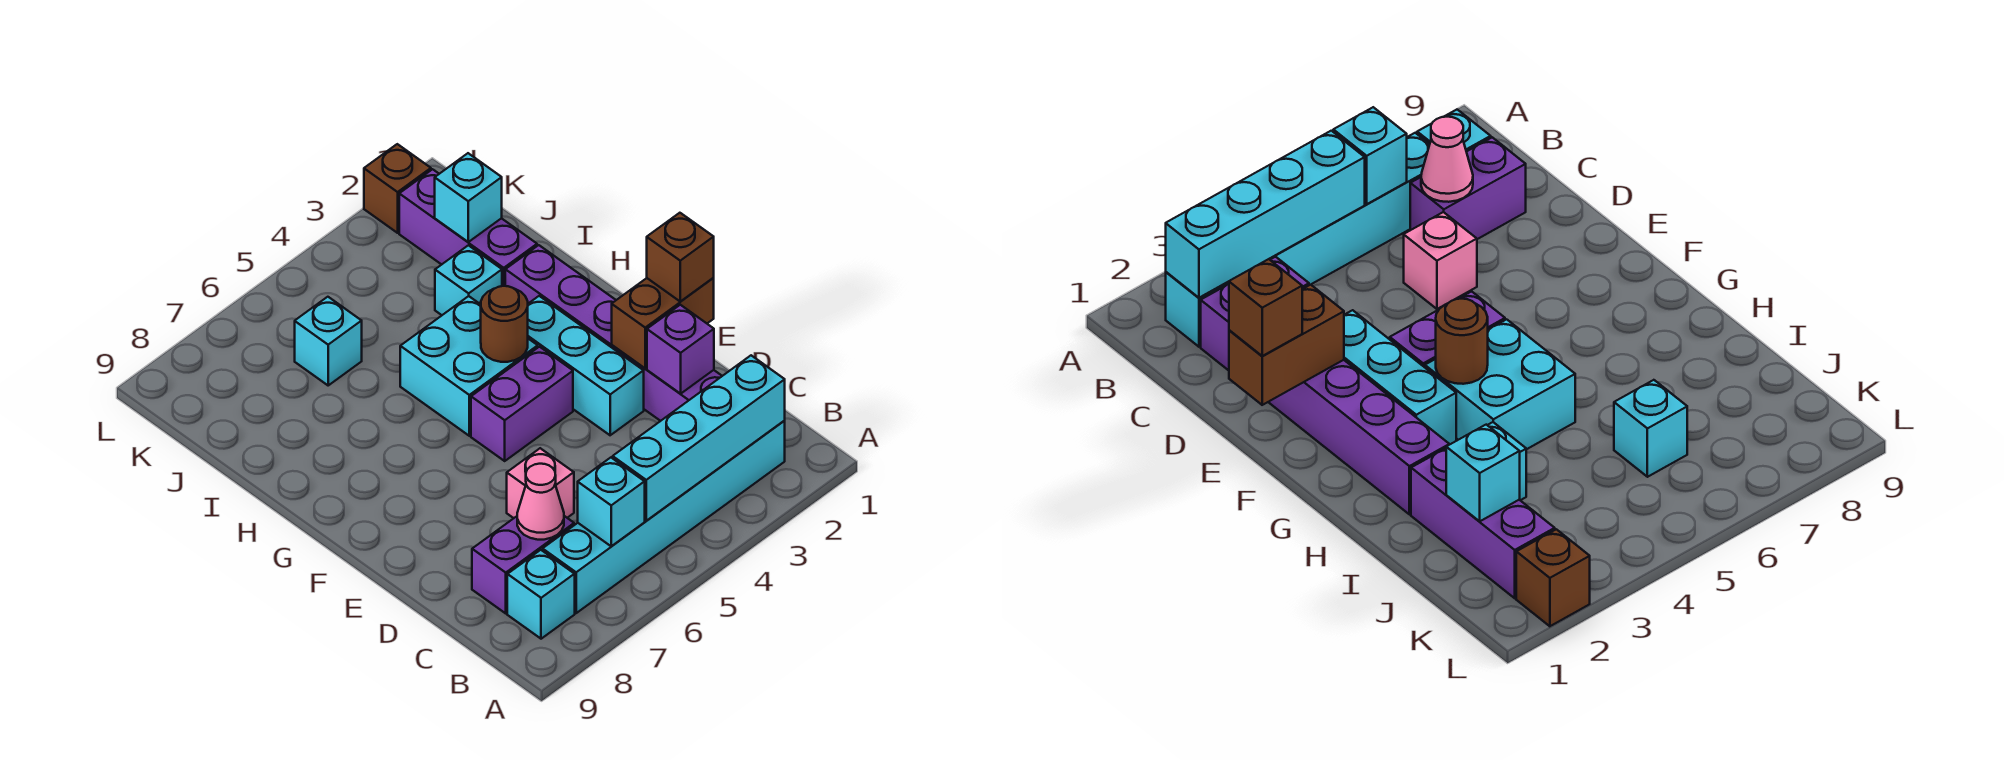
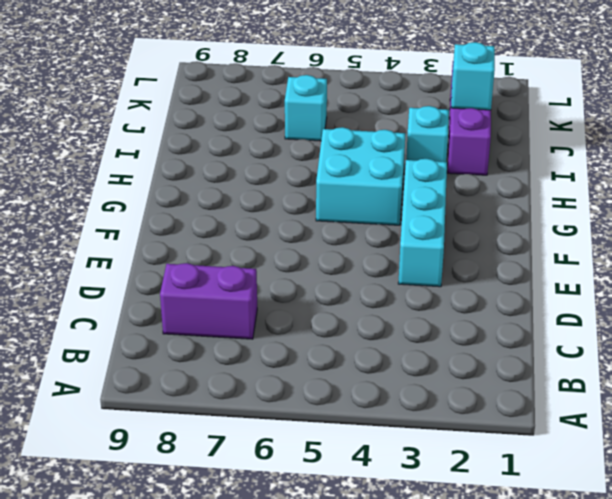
none -> cyan 1x6 brick [543,421,785,613]
none -> cyan 1x1 brick [507,550,575,639]
none -> purple 1x6 brick [505,245,722,421]

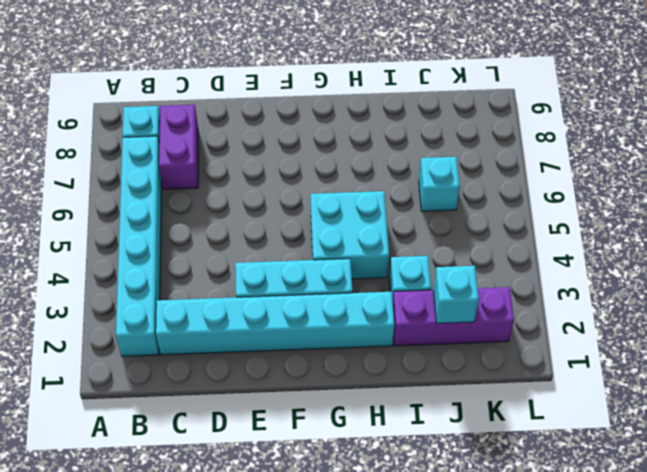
cyan 1x6 brick [156,292,394,355] -> purple 1x6 brick [505,245,722,421]
none -> pink 1x1 brick [507,448,574,518]
none -> purple 1x2 brick [471,347,573,461]
none -> brown 1x1 brick [364,144,431,233]

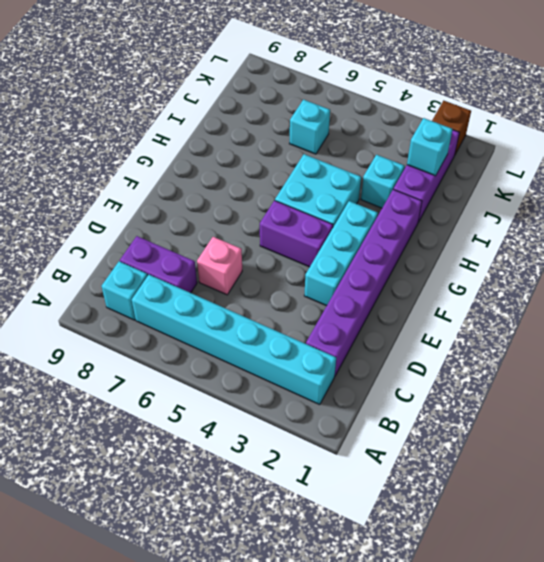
none -> cyan 1x4 brick [613,355,785,521]
none -> cyan 1x1 brick [578,458,645,546]
none -> pink 1x1 cone [517,464,564,540]

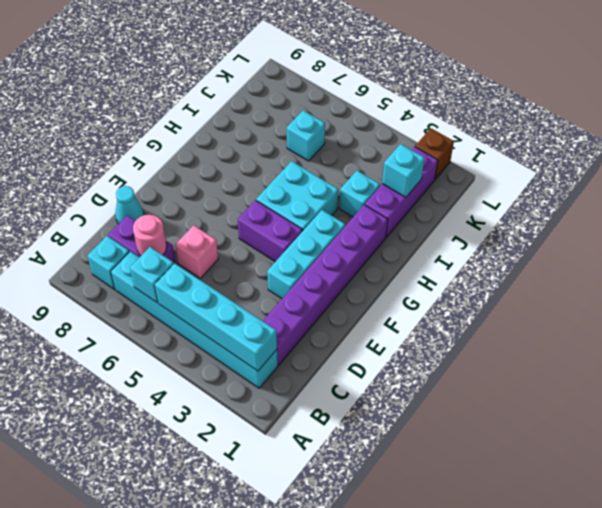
pink 1x1 round brick [133,215,167,256] -> pink 1x1 cone [517,464,564,540]
cyan 1x1 cone [115,186,144,224] -> none
none -> purple 1x1 brick [647,305,714,394]
none -> brown 1x2 brick [612,278,714,368]
none -> brown 1x1 round brick [481,286,528,362]

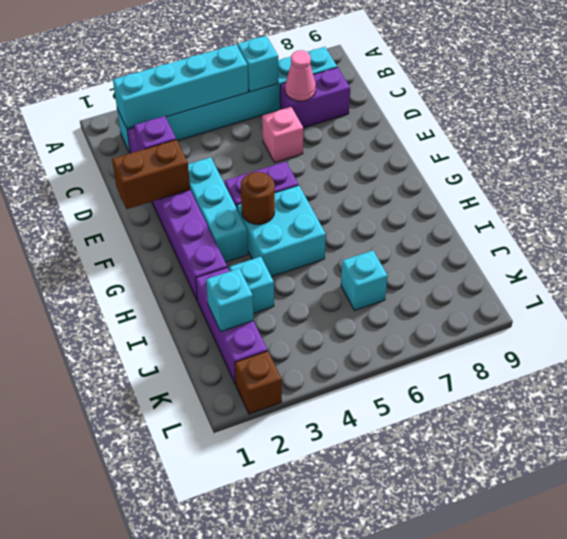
none -> brown 1x1 brick [647,213,714,302]

